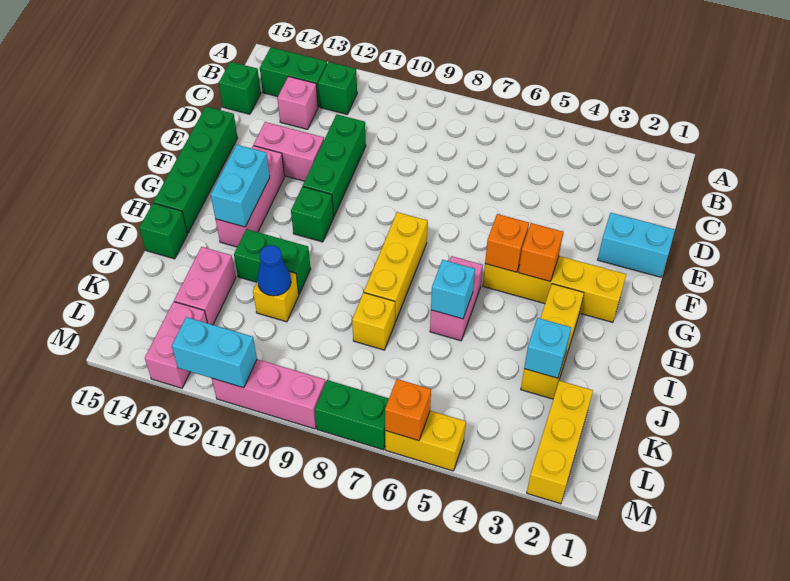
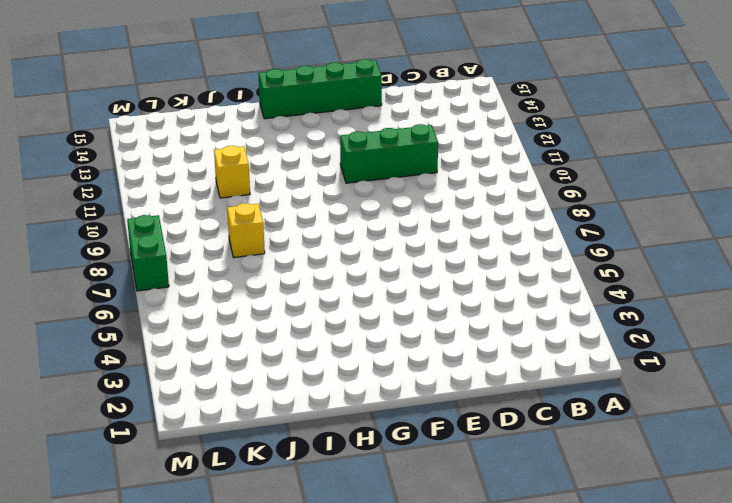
none -> green 1x1 brick [318,62,357,114]
none -> green 1x2 brick [260,47,327,107]
none -> pink 1x1 brick [277,76,318,129]
none -> green 1x1 brick [219,62,261,114]

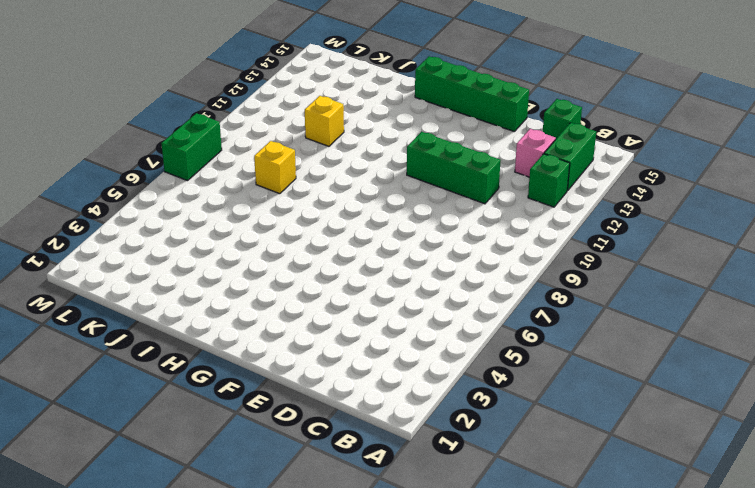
none -> cyan 1x2 brick [598,213,675,277]
none -> pink 1x2 brick [254,122,324,181]
none -> pink 1x3 brick [215,146,285,247]
none -> yellow 1x4 brick [483,256,626,322]

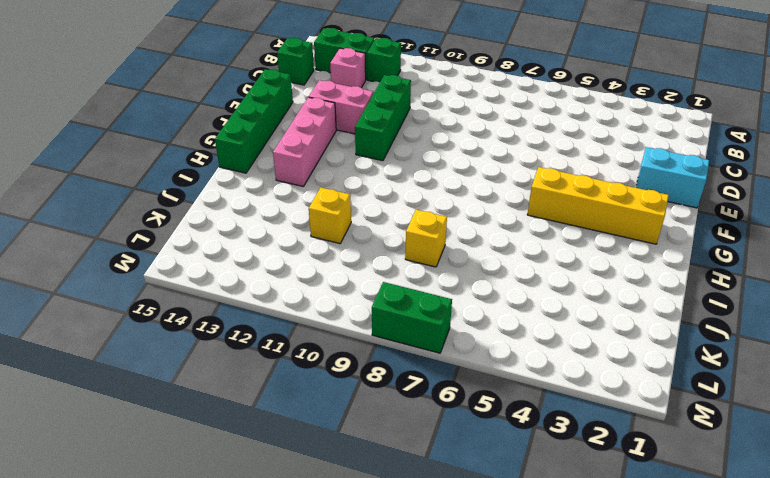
none -> yellow 1x3 brick [364,212,427,322]
none -> green 1x1 brick [291,187,334,242]
none -> yellow 1x3 brick [521,284,584,399]
none -> pink 1x2 brick [430,256,483,341]

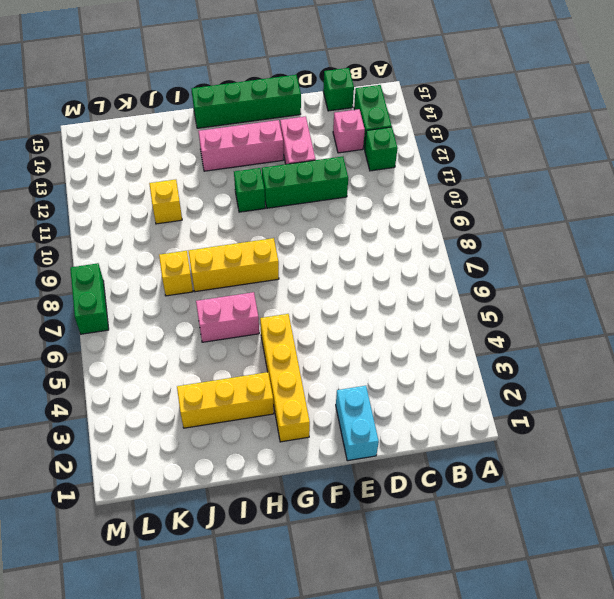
none -> green 1x2 brick [234,229,311,294]
none -> green 1x1 brick [140,203,187,259]
none -> pink 1x2 brick [174,247,236,325]
none -> yellow 1x3 brick [527,381,593,504]

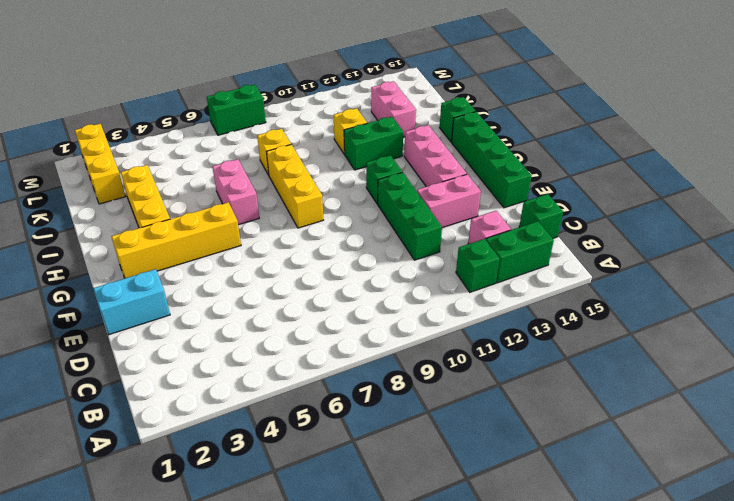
none -> pink 1x2 brick [145,302,207,388]
none -> yellow 1x2 brick [385,411,466,471]
none -> pink 1x3 brick [212,359,326,429]
none -> orange 1x1 brick [519,223,563,281]

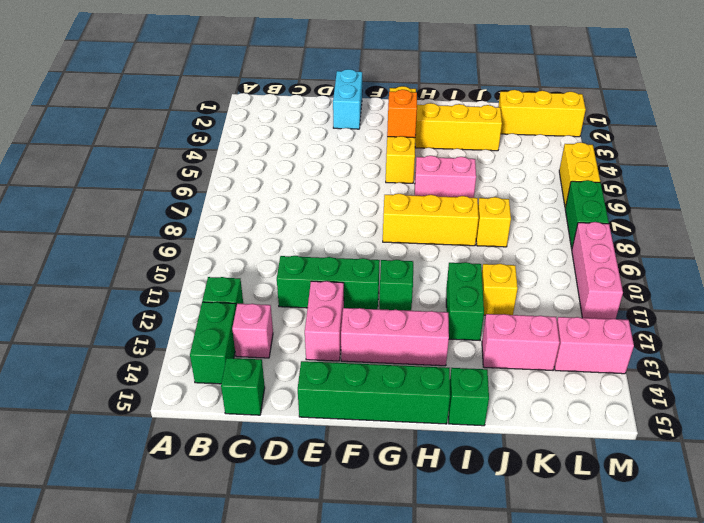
none -> orange 1x1 brick [485,214,529,272]
none -> cyan 1x2 brick [211,145,270,227]
none -> cyan 1x1 brick [431,260,475,319]
none -> cyan 1x1 brick [524,318,571,378]

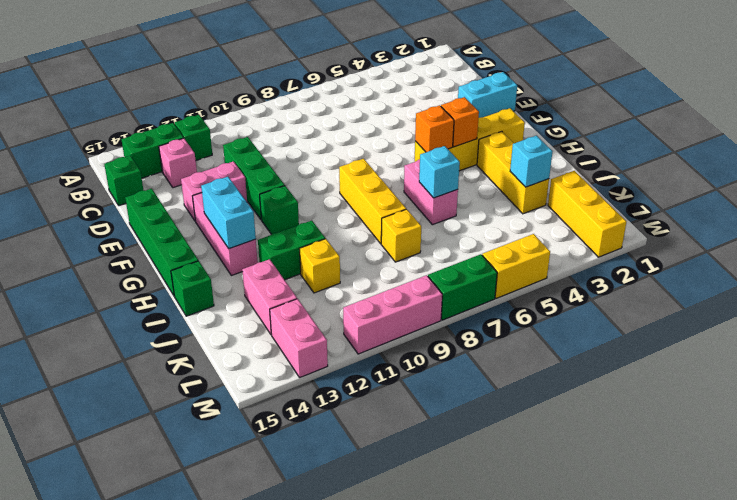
none -> blue 1x1 cone [257,245,291,296]
none -> orange 1x1 brick [385,379,431,441]
none -> cyan 1x2 brick [172,317,257,388]

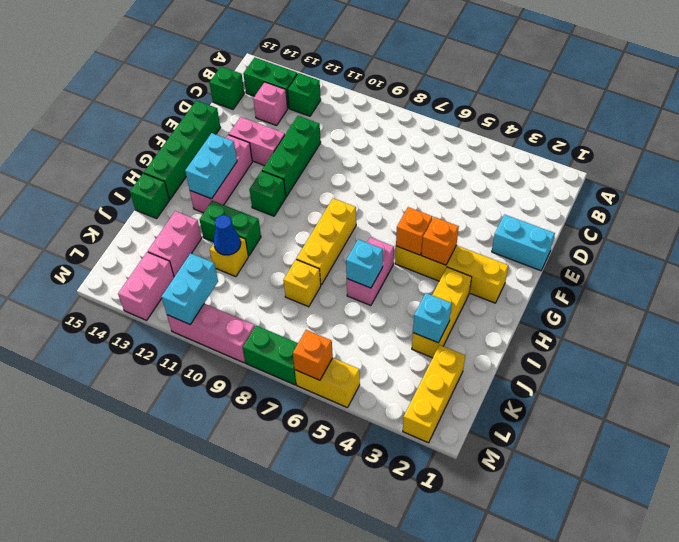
cyan 1x2 brick [162,253,218,324] -> cyan 1x2 brick turned to [172,317,257,388]

